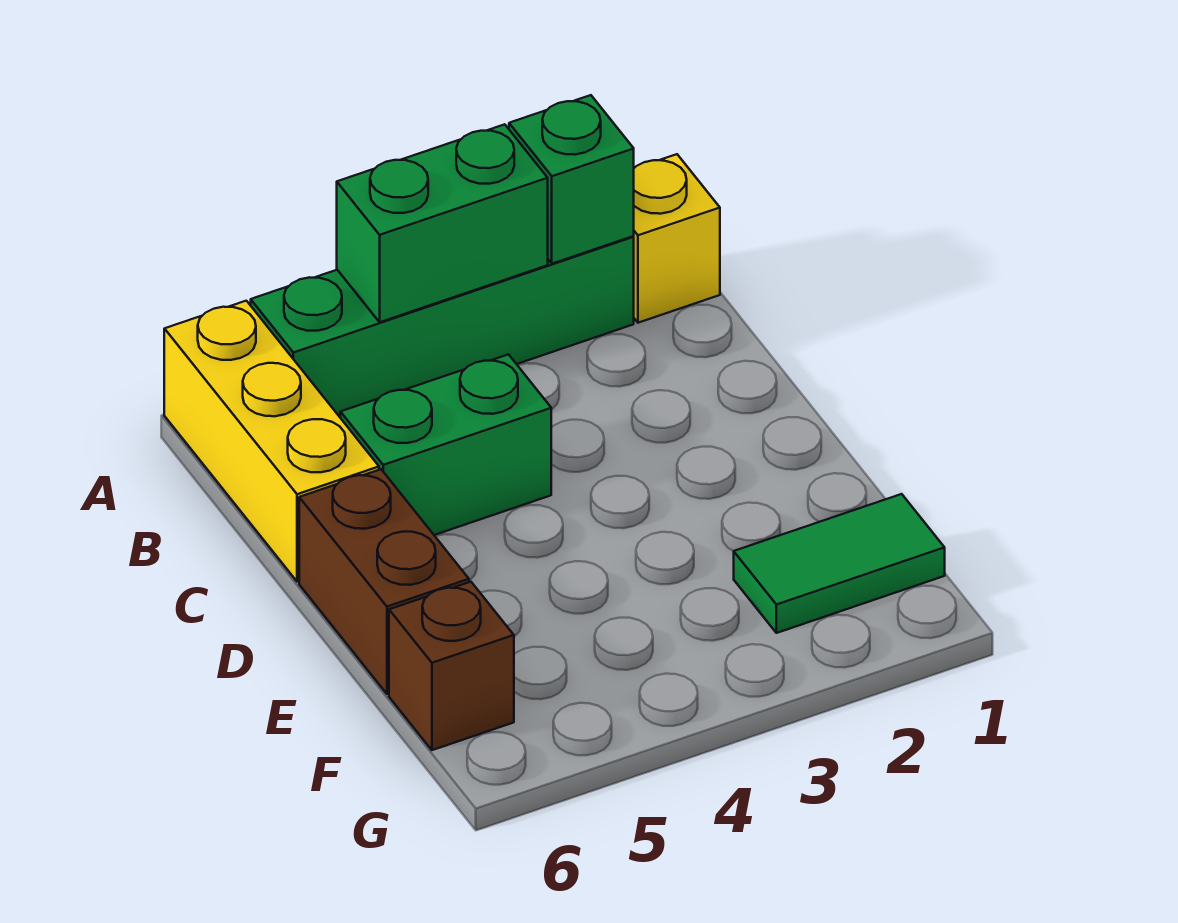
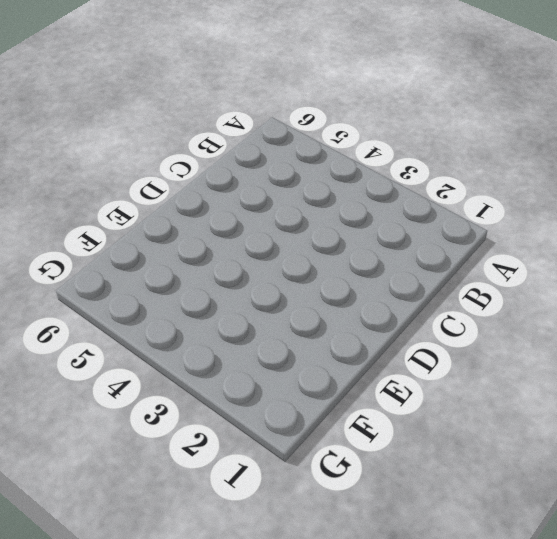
none -> yellow 1x1 brick [634,154,720,323]
none -> green 1x4 brick [251,236,634,417]

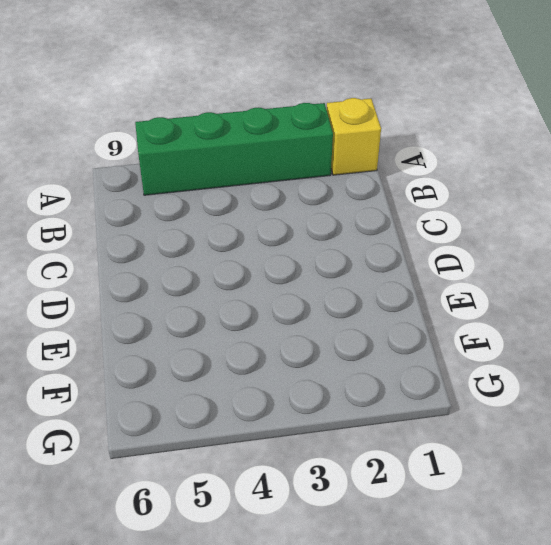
none -> yellow 1x3 brick [164,301,379,582]
none -> green 1x2 brick [340,354,551,535]

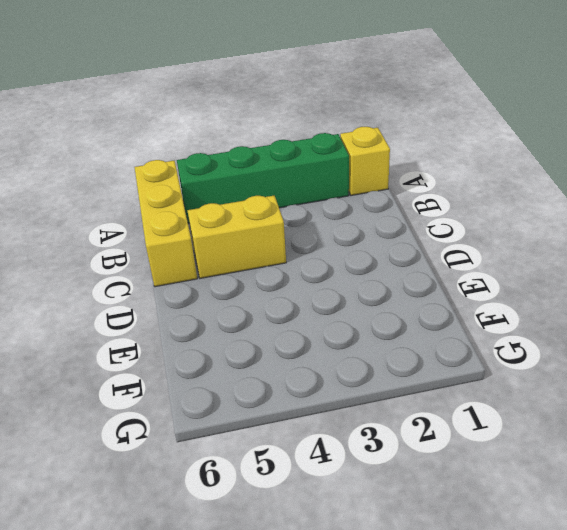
yellow 1x2 brick [187,196,286,278] -> green 1x2 brick [340,354,551,535]
none -> brown 1x2 brick [299,469,469,694]
none -> green 1x2 tile [734,494,945,633]

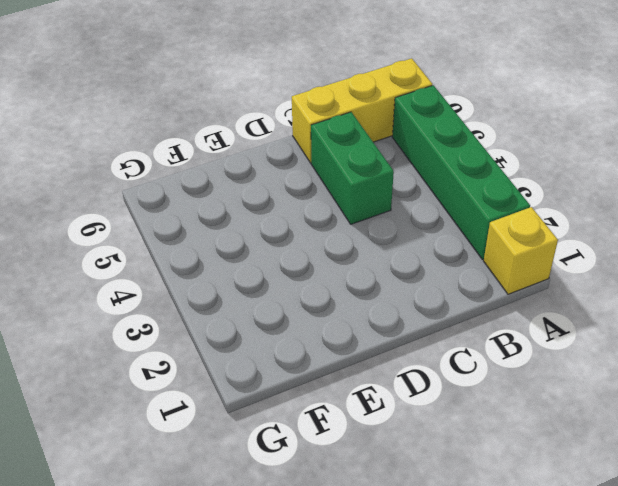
none -> brown 1x2 brick [299,469,469,694]
none -> green 1x2 tile [734,494,945,633]

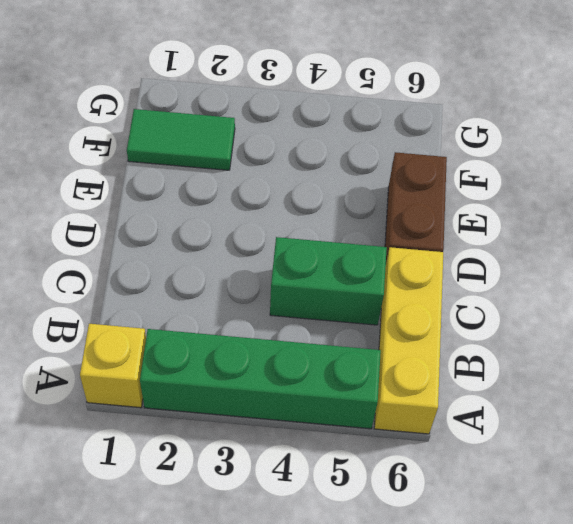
none -> brown 1x1 brick [389,582,514,750]
none -> green 1x1 brick [509,95,634,264]

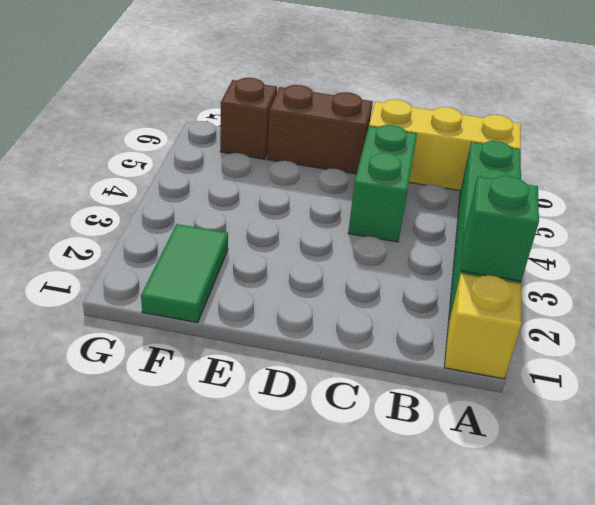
none -> green 1x2 brick [337,124,548,322]

